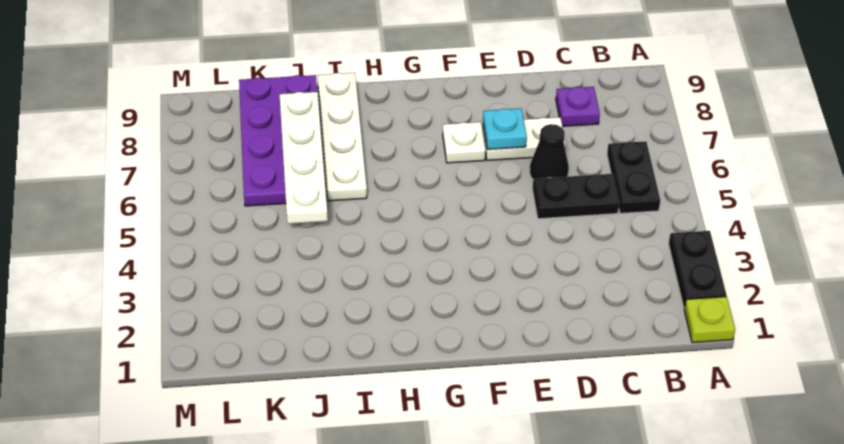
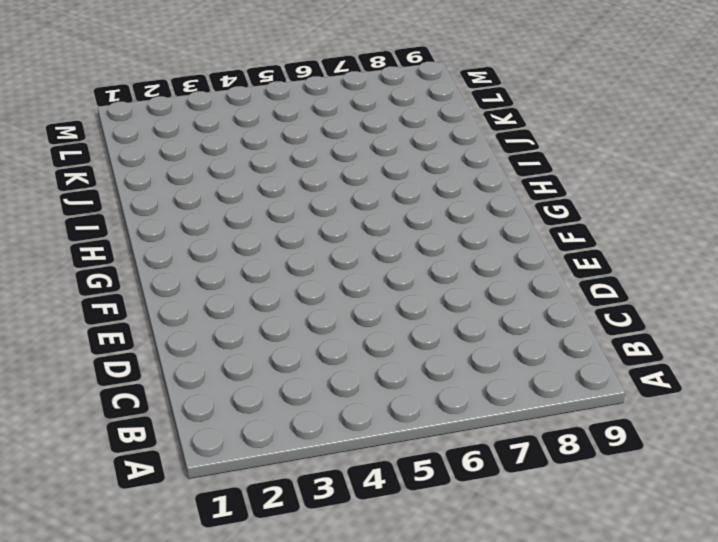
none -> lime 1x1 plate [684,297,735,343]
none -> black 1x2 plate [669,231,726,308]
none -> black 1x2 plate [607,141,660,213]

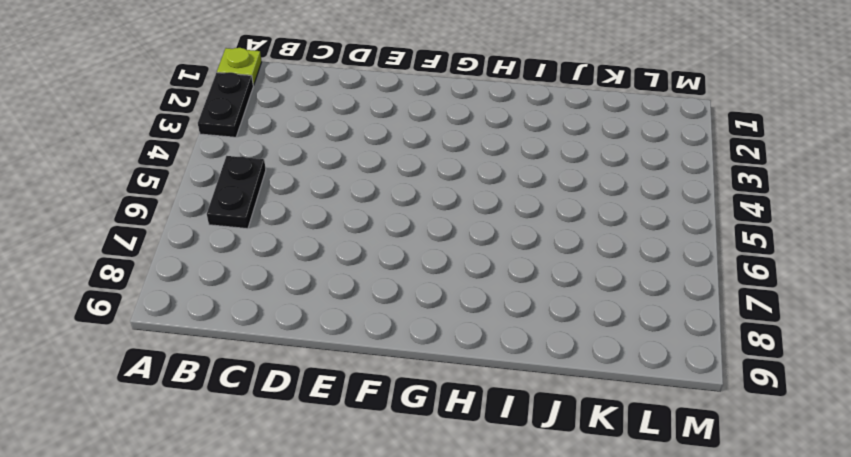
none -> black 1x2 plate [532,174,619,219]
none -> purple 1x1 plate [556,87,600,126]
none -> black 1x1 cone [530,124,569,179]

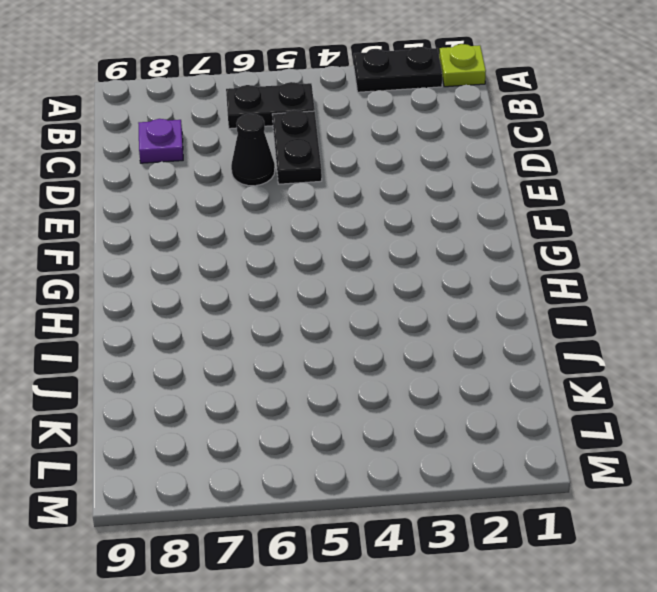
none -> white 1x2 plate [482,117,566,160]
none -> white 1x1 plate [443,122,485,163]
none -> white 1x4 plate [318,73,367,201]

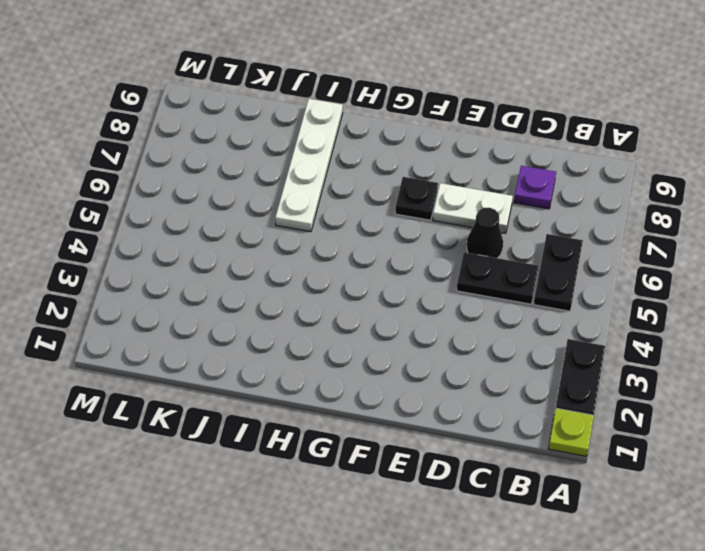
black 1x1 plate [395,177,438,220] -> white 1x1 plate [443,122,485,163]
none -> purple 2x4 plate [239,75,317,206]
none -> cyan 1x1 plate [483,108,527,149]
none -> white 1x4 plate [279,92,328,224]

